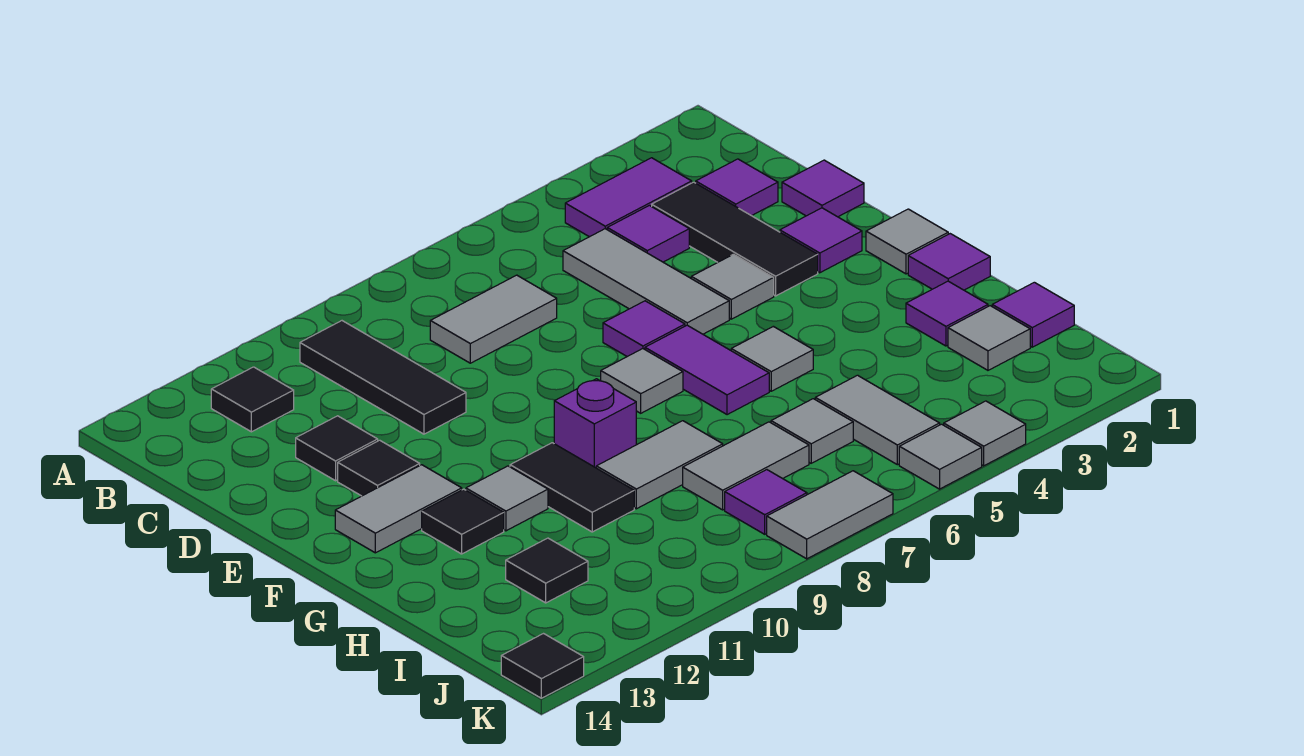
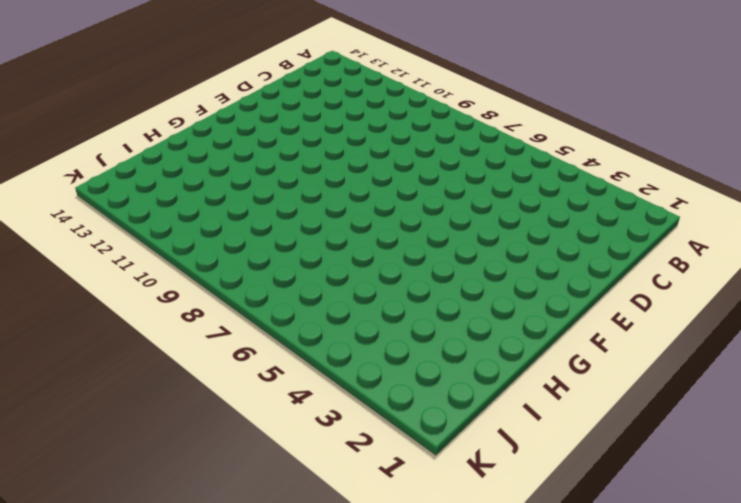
none -> purple 1x2 tile [565,158,692,237]
none -> black 1x3 tile [300,321,466,434]
none -> black 1x1 tile [211,367,294,432]
none -> purple 1x1 tile [696,159,778,216]

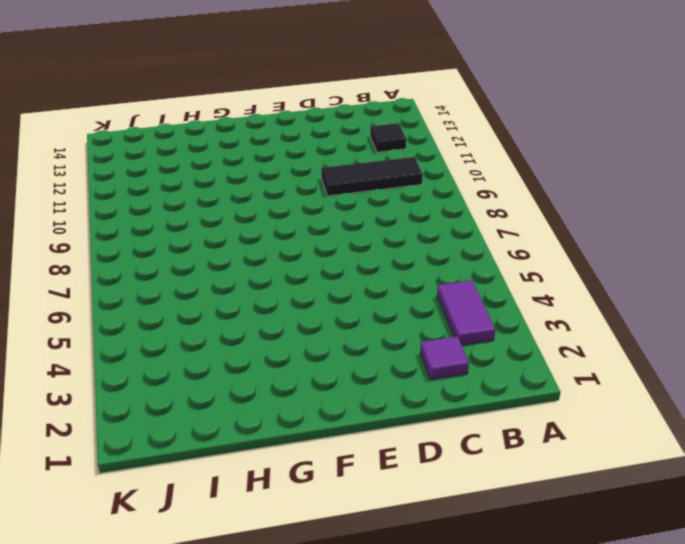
none -> black 1x3 tile [652,182,818,296]
none -> purple 1x1 tile [607,205,689,262]
none -> grey 1x3 tile [563,229,729,334]
none -> grey 1x2 tile [430,275,557,363]

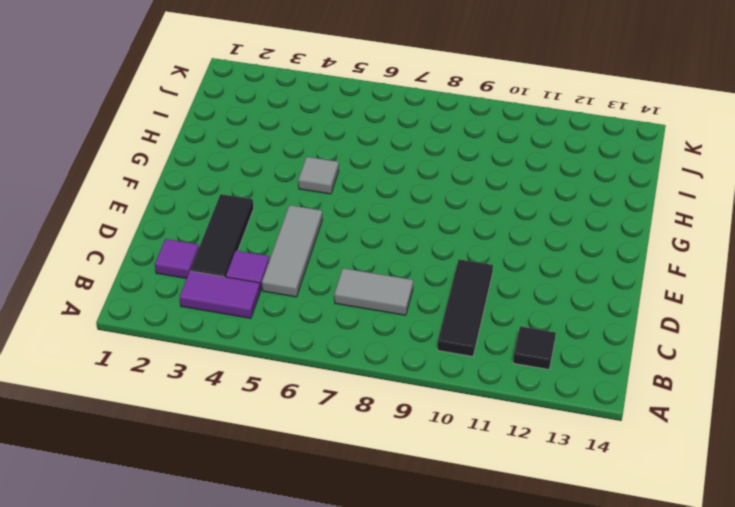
none -> purple 1x1 tile [782,160,864,217]
none -> black 1x1 tile [296,416,378,481]
none -> purple 1x1 tile [780,208,862,273]
none -> grey 1x1 tile [691,254,774,319]

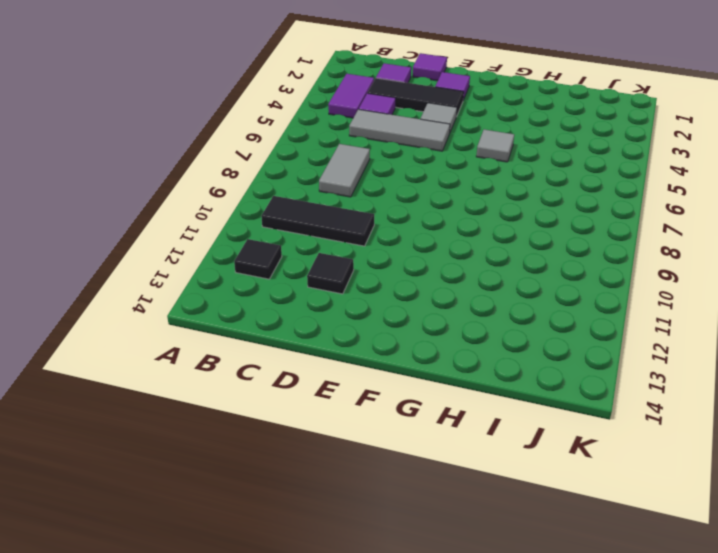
none -> purple 1x1 tile [603,301,685,357]
none -> black 1x1 tile [338,440,420,496]
none -> grey 1x1 tile [866,209,948,274]
none -> purple 1x2 tile [645,325,769,415]

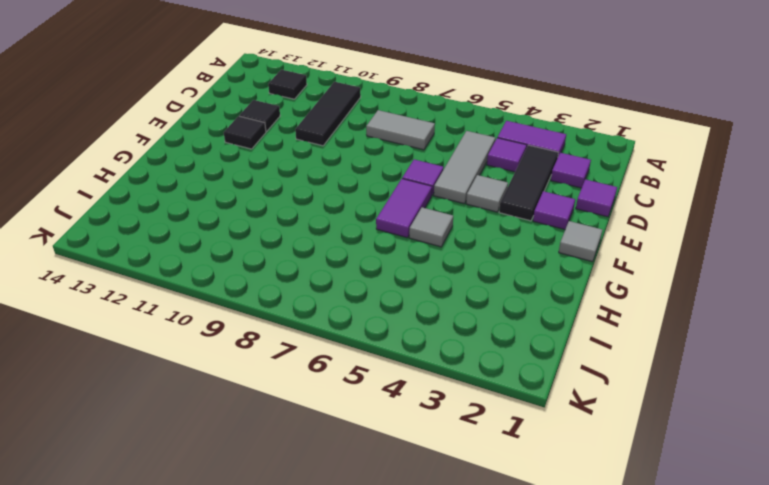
none -> grey 1x1 tile [601,349,683,413]
none -> grey 1x2 tile [335,465,462,553]
none -> purple 1x1 tile [908,234,990,290]
none -> purple 1x1 brick [554,379,636,468]

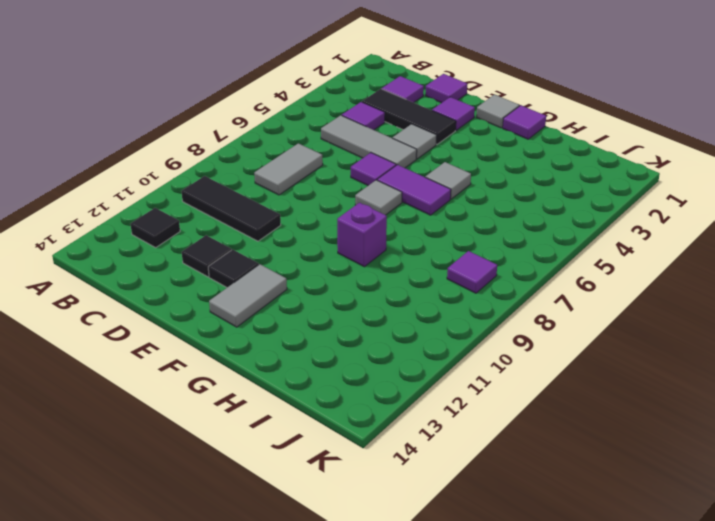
none -> purple 1x2 tile [565,158,692,237]
none -> black 1x2 tile [510,443,634,532]
none -> grey 1x1 tile [466,466,548,531]
none -> black 1x1 tile [422,489,504,554]

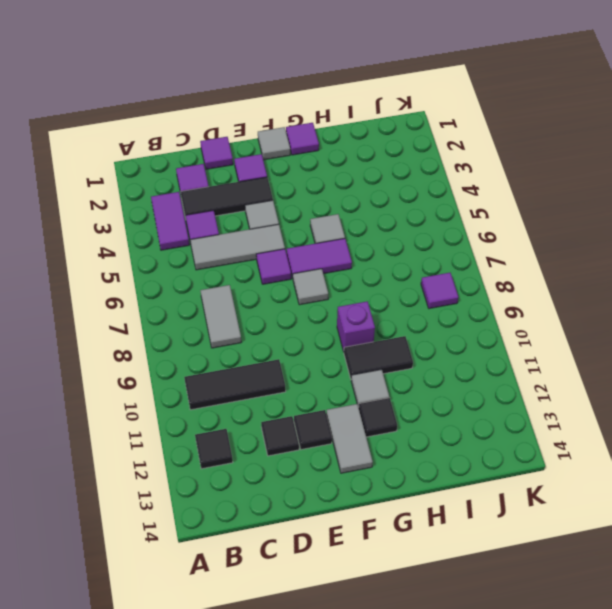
none -> purple 1x1 tile [906,281,988,346]
none -> grey 1x2 tile [596,421,723,509]
none -> purple 1x1 tile [992,282,1074,347]
none -> grey 1x1 tile [948,306,1030,370]

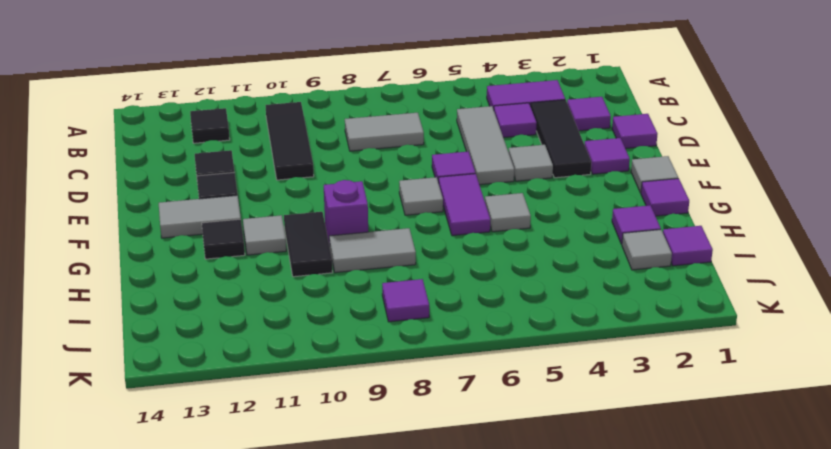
none -> grey 1x2 tile [815,375,940,465]
none -> grey 1x1 tile [771,399,853,463]
none -> grey 1x2 tile [683,422,809,510]
none -> black 1x1 tile [506,538,588,603]

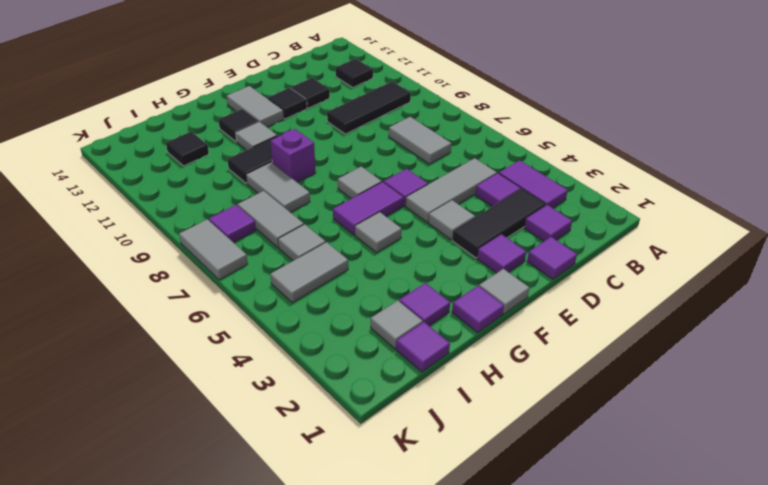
none -> grey 1x1 tile [944,401,1026,466]
none -> grey 1x1 tile [899,424,982,489]
none -> black 1x1 tile [501,634,584,698]

